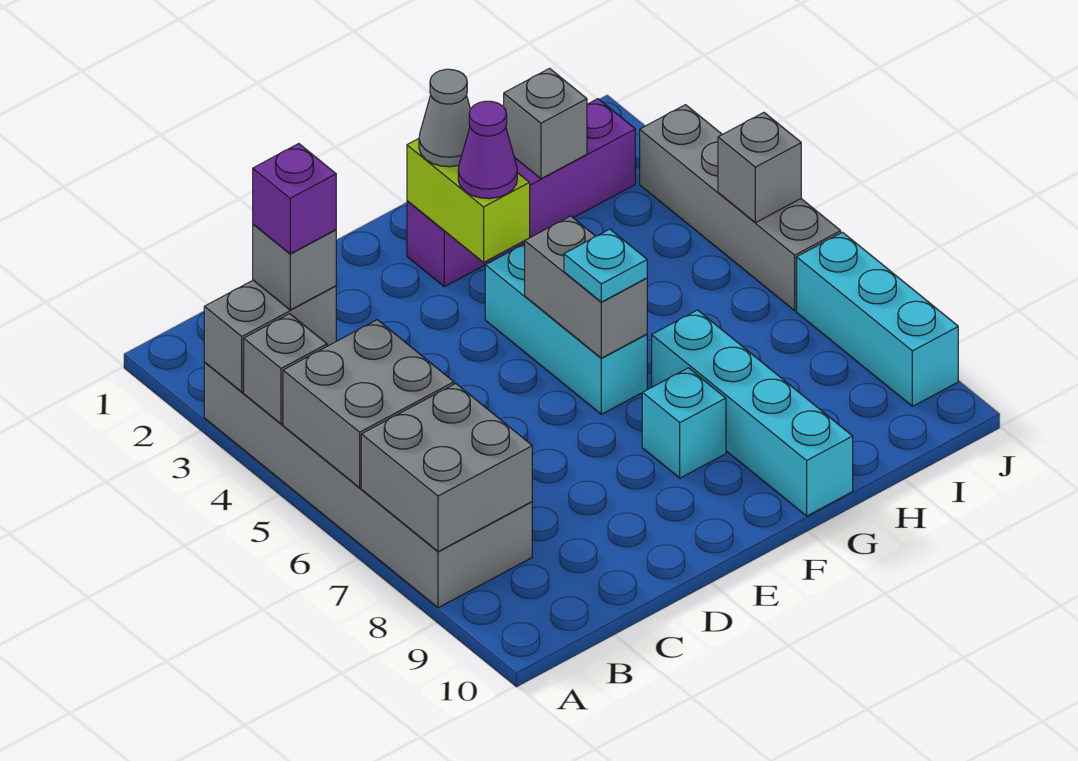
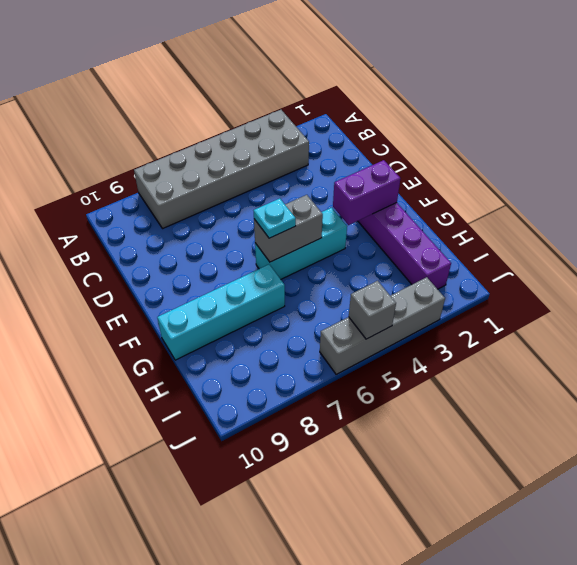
purple 1x2 brick [333,160,401,225] -> lime 1x2 brick [407,139,530,262]
none -> cyan 1x1 brick [642,368,726,478]
none -> cyan 1x3 brick [797,232,958,406]
none -> grey 1x2 brick [204,280,336,392]

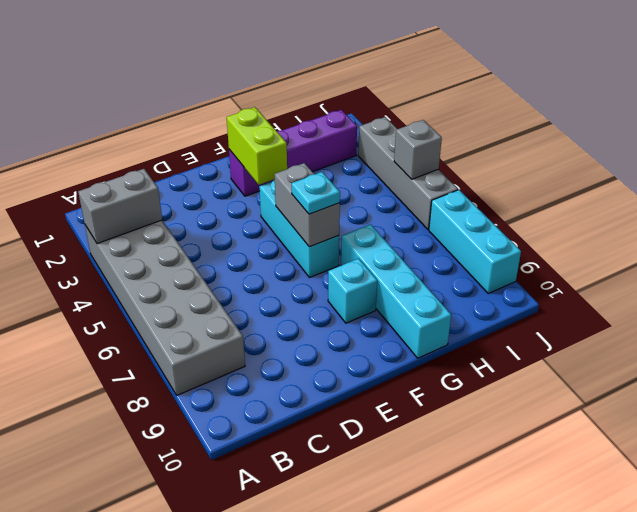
none -> grey 1x1 brick [244,314,327,424]
none -> grey 2x2 brick [283,320,454,488]
none -> grey 2x2 brick [361,384,532,552]

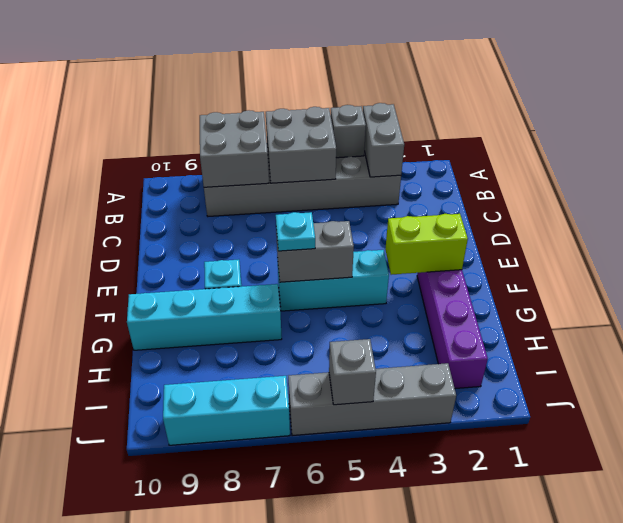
none -> grey 1x1 brick [504,68,587,179]
none -> grey 1x1 brick [253,224,336,310]
none -> grey 1x1 cone [419,69,470,167]

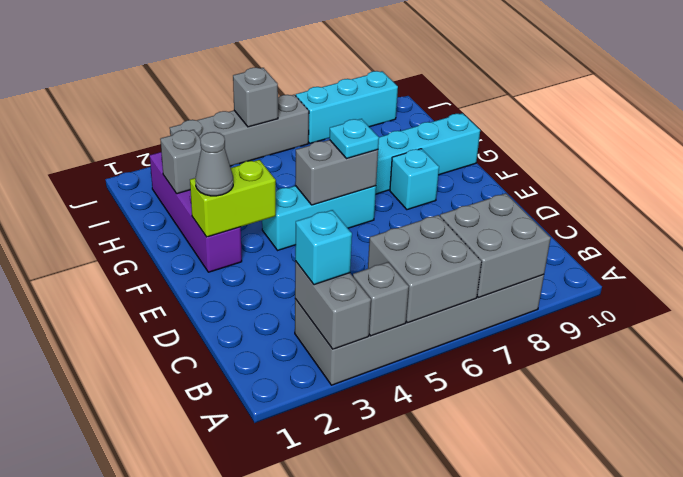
cyan 1x1 brick [295,210,352,285] -> grey 1x1 brick [253,224,336,310]
none -> purple 1x1 cone [458,101,517,199]
none -> purple 1x1 brick [253,144,336,254]

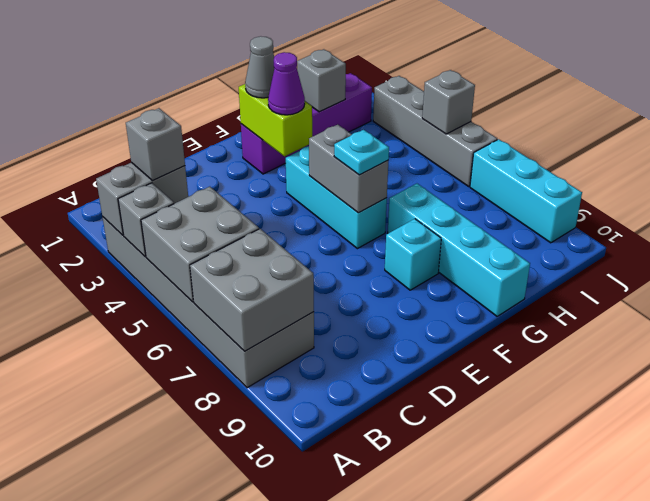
none -> purple 1x1 brick [253,144,336,254]

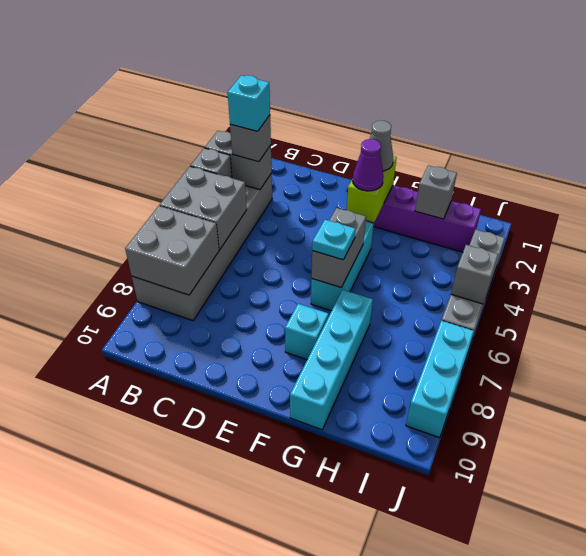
cyan 1x1 brick [228,75,270,131] -> purple 1x1 brick [253,144,336,254]

